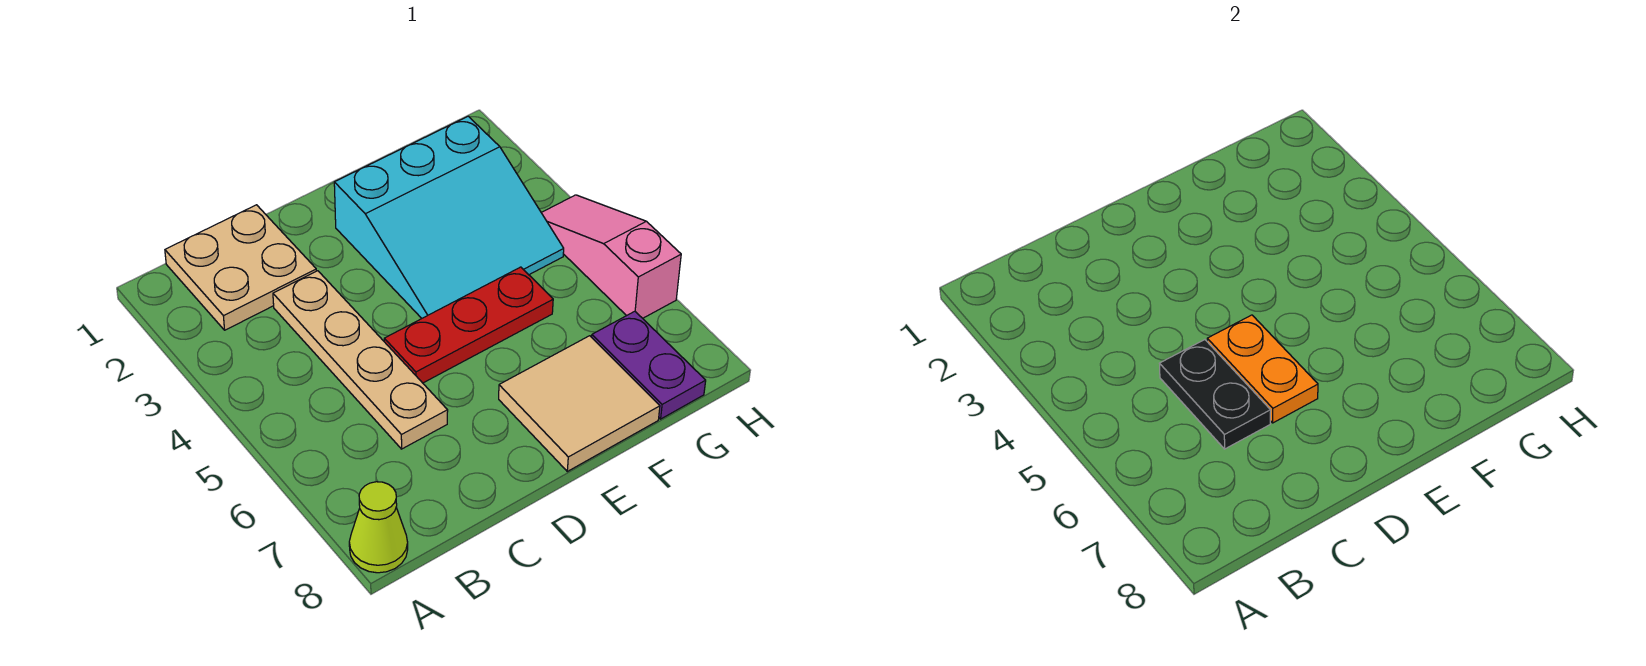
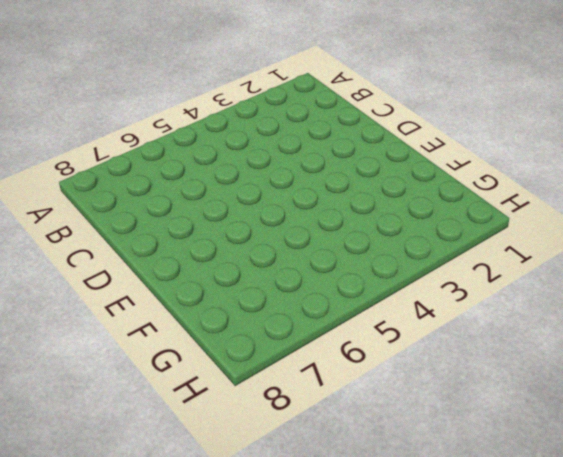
none -> lime 1x1 cone [349,482,408,573]
none -> tan 2x2 plate [165,205,316,330]

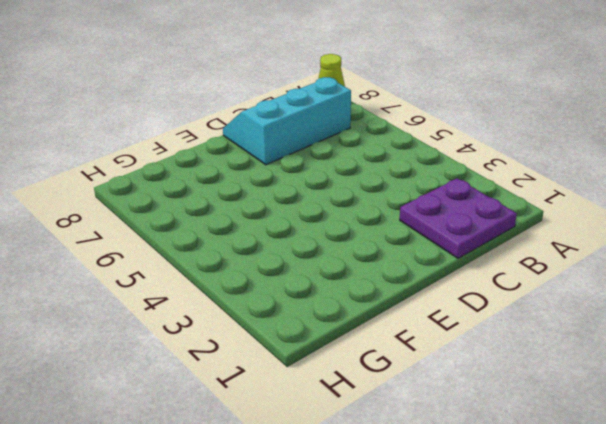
purple 2x2 plate [400,179,517,258] -> tan 2x2 plate [165,205,316,330]
cyan 2x3 slope [223,77,351,165] -> none
none -> tan 1x4 plate [273,271,448,449]
none -> red 1x3 plate [384,267,553,383]

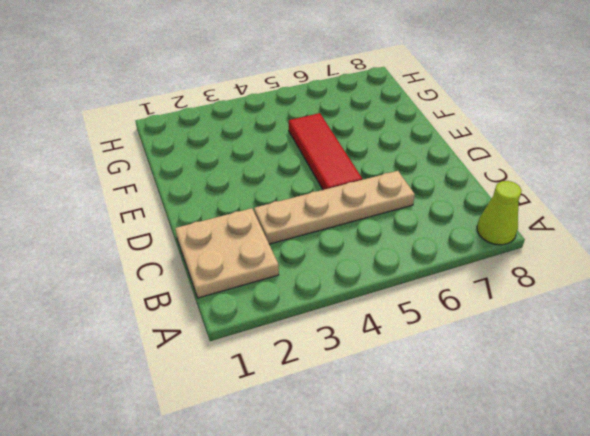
red 1x3 tile [289,113,362,190] -> red 1x3 plate [384,267,553,383]
none -> cyan 3x3 slope [334,116,564,318]
none -> tan 2x2 tile [499,336,660,471]

